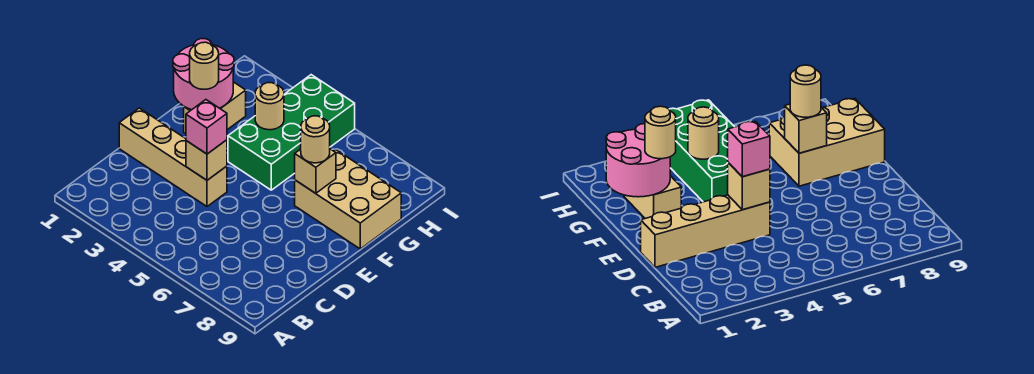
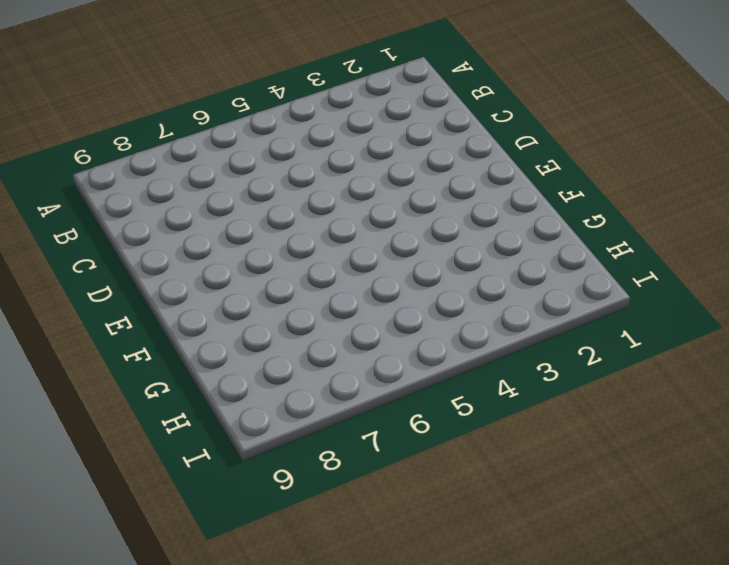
none -> tan 1x4 brick [119,108,227,206]
none -> tan 1x2 brick [184,82,246,134]

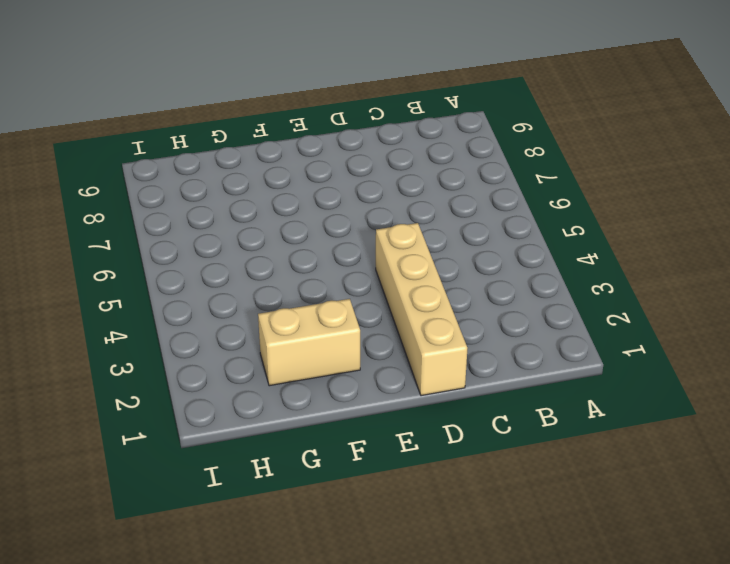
none -> green 2x4 brick [228,75,355,190]
none -> tan 2x3 brick [295,150,401,249]

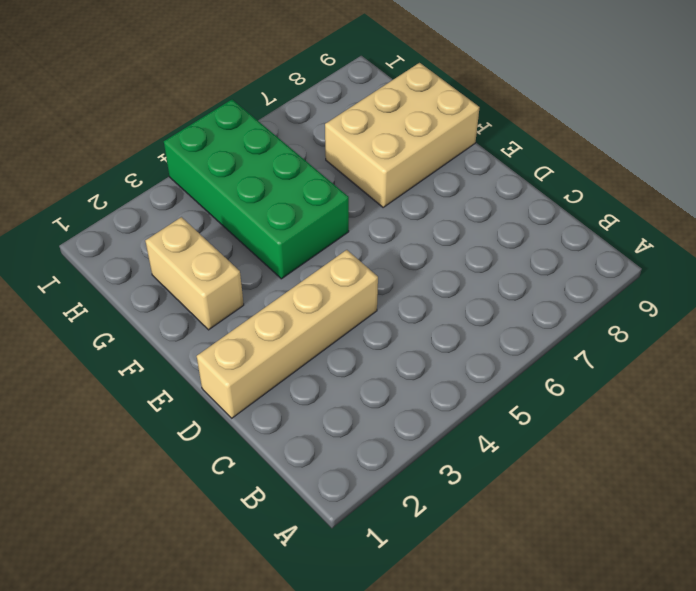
none -> tan 1x1 brick [186,140,227,180]
none -> pink 2x2 round brick [173,39,234,110]

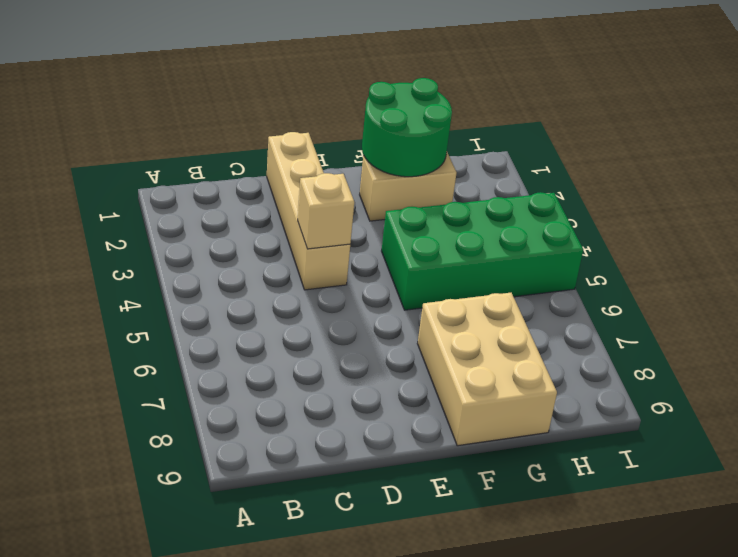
green 2x2 round brick [362,78,452,177] -> pink 2x2 round brick [173,39,234,110]
none -> tan 1x1 brick [295,149,336,193]
none -> tan 1x1 round brick [255,83,284,130]

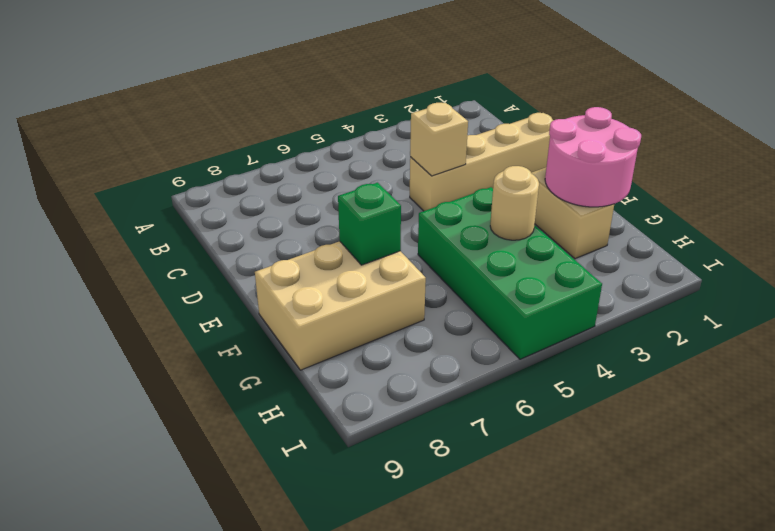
green 1x1 brick [338,183,401,265] -> tan 1x1 brick [295,149,336,193]
none -> pink 1x1 brick [186,100,227,154]
none -> tan 1x1 round brick [190,42,219,89]

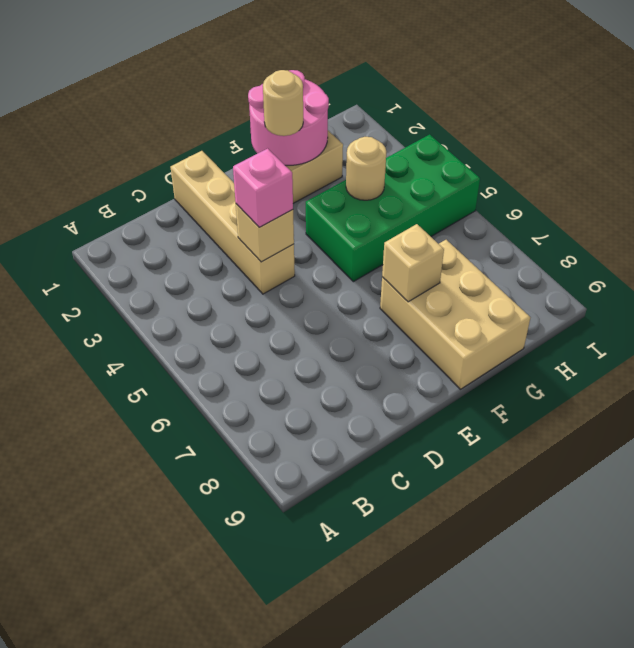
none -> tan 1x1 round brick [301,116,330,163]

